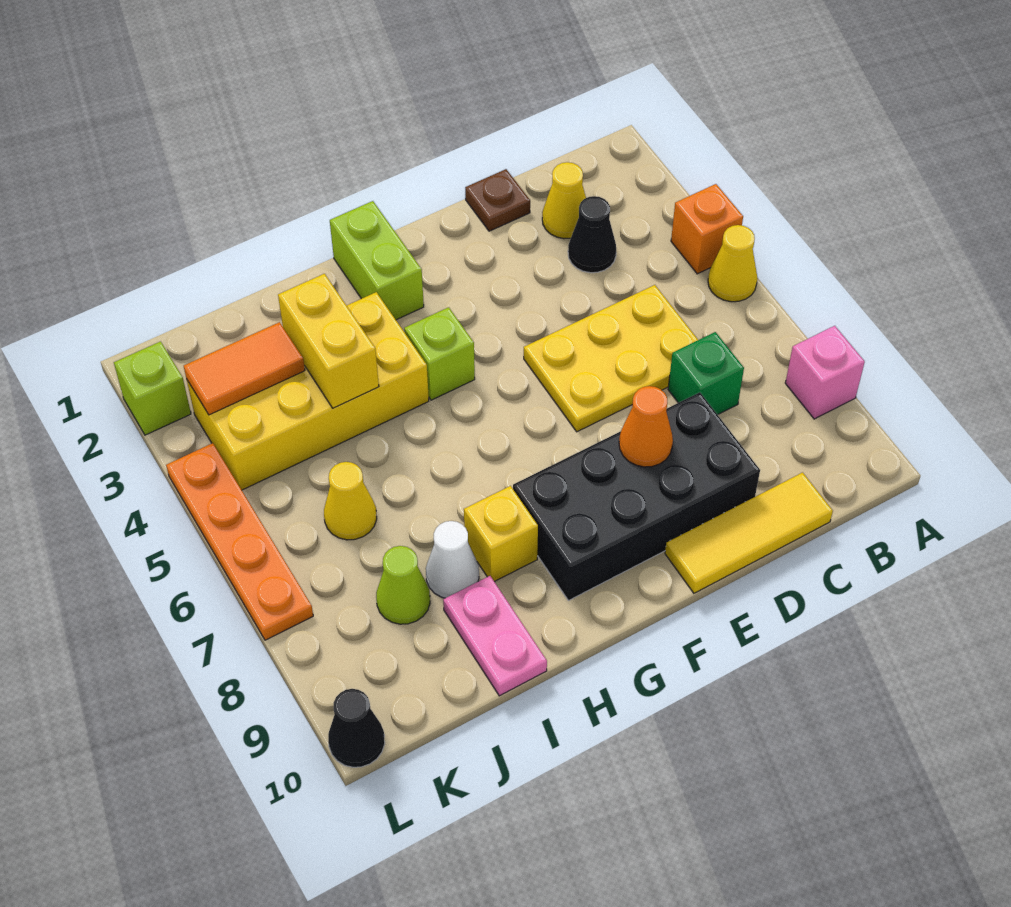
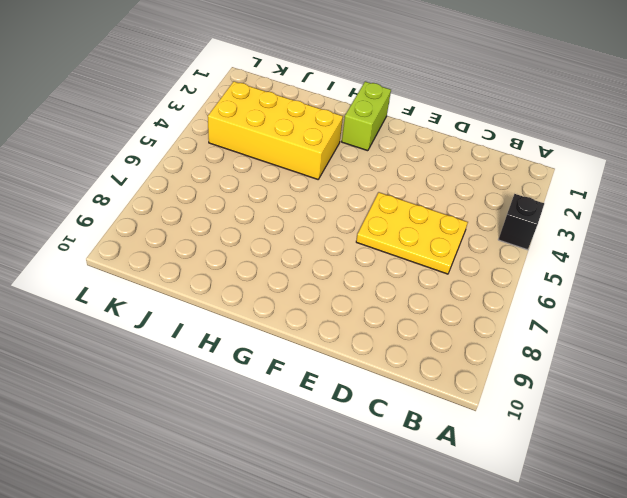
black 1x1 brick [498,194,544,250] -> orange 1x1 brick [671,184,743,274]
none -> yellow 1x1 cone [708,225,757,302]
none -> pink 1x1 brick [785,326,865,419]
none -> yellow 1x1 cone [542,162,586,239]

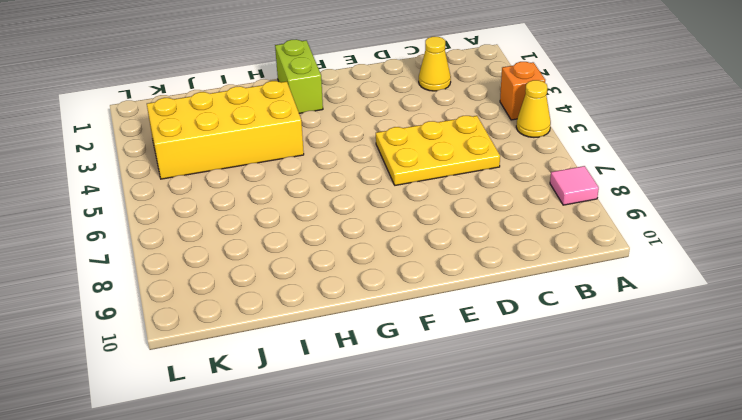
pink 1x1 tile [550,166,599,205] -> pink 1x1 brick [785,326,865,419]
none -> black 1x1 cone [568,196,616,273]
none -> green 1x1 brick [668,332,744,415]
none -> yellow 1x3 tile [665,473,833,593]

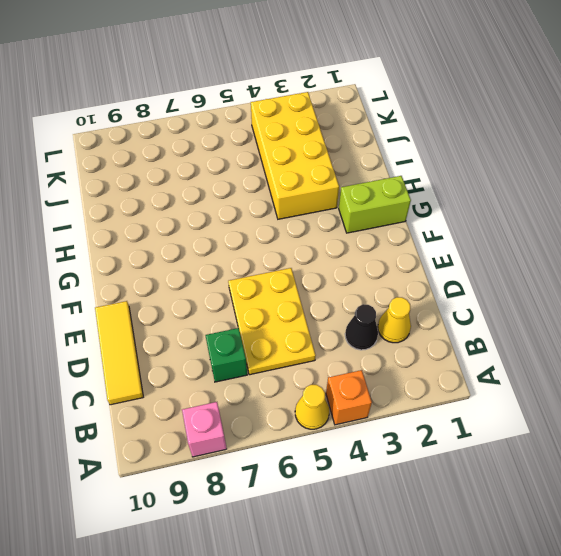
none -> brown 1x1 plate [465,169,530,231]
none -> black 2x4 brick [513,392,760,601]
none -> lime 1x1 brick [404,307,475,400]

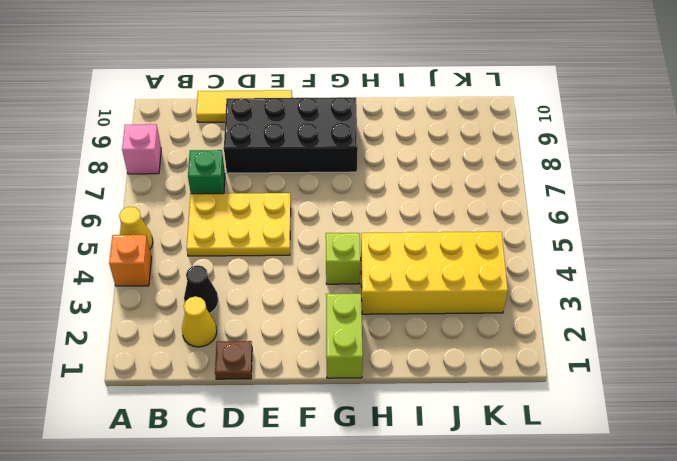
none -> yellow 1x1 brick [464,486,538,582]
none -> white 1x1 cone [426,521,479,598]
none -> pink 1x2 plate [443,576,547,696]

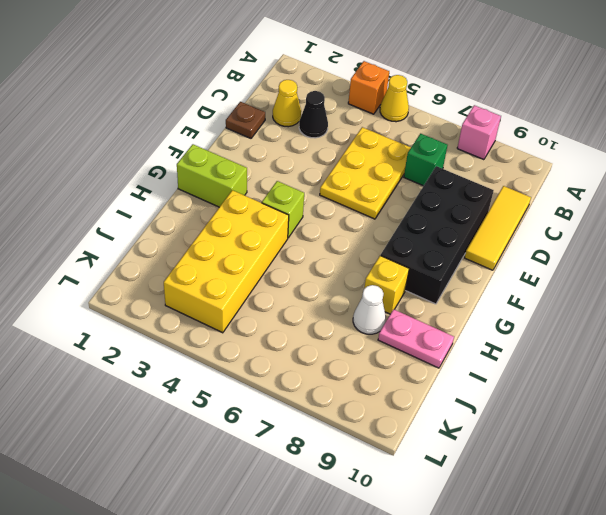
none -> yellow 1x1 cone [324,462,377,540]
none -> lime 1x1 cone [376,546,430,624]
none -> lime 1x1 brick [114,342,191,435]

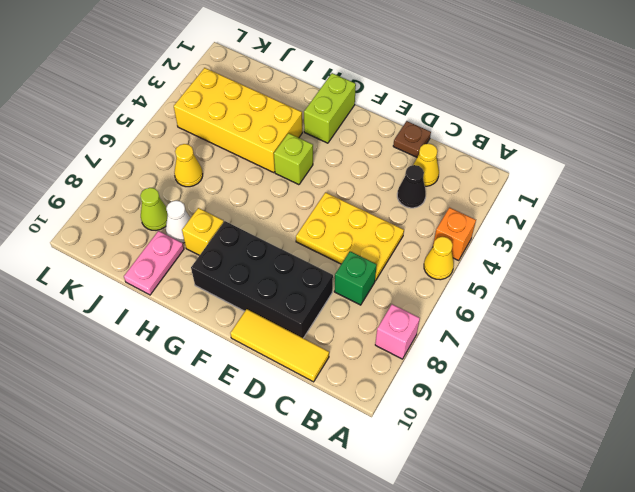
none -> lime 1x1 brick [114,342,191,435]
none -> orange 1x4 plate [166,443,313,640]
none -> black 1x1 cone [328,689,385,767]

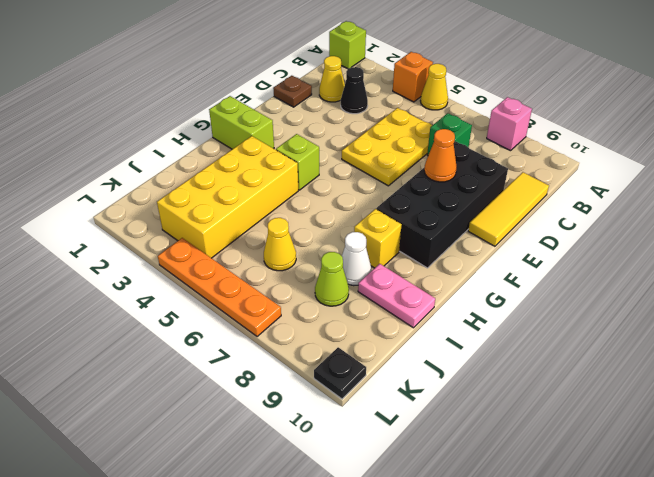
lime 1x1 brick [329,21,366,69] -> lime 1x1 brick moved to [114,342,191,435]
black 1x1 plate [314,347,366,399] -> black 1x1 cone [328,689,385,767]
none -> yellow 1x2 brick [278,274,379,408]
none -> orange 1x2 tile [184,322,305,415]

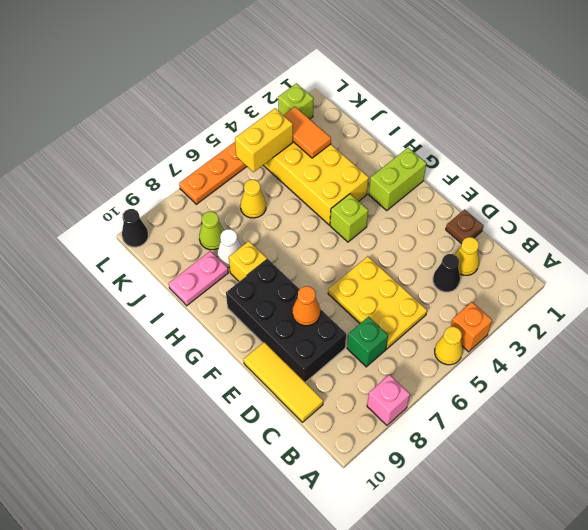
yellow 1x2 brick [235,108,293,172] -> yellow 1x2 brick moved to [278,274,379,408]

